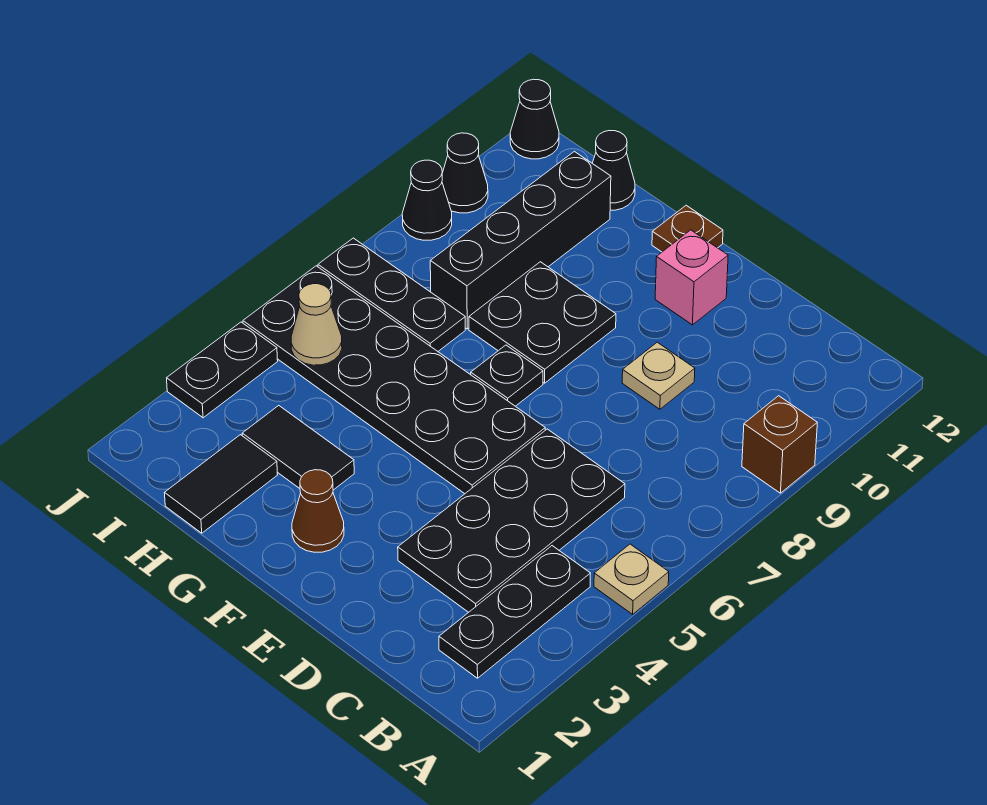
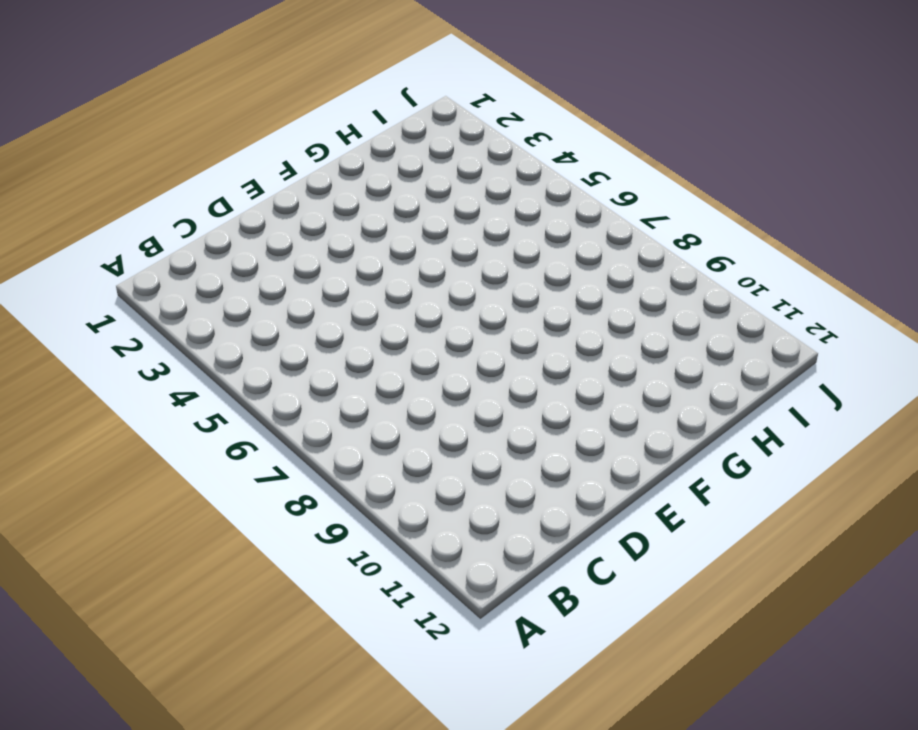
none -> tan 1x1 plate [594,544,669,614]
none -> brown 1x1 brick [742,396,817,493]
none -> black 1x3 plate [439,546,590,678]

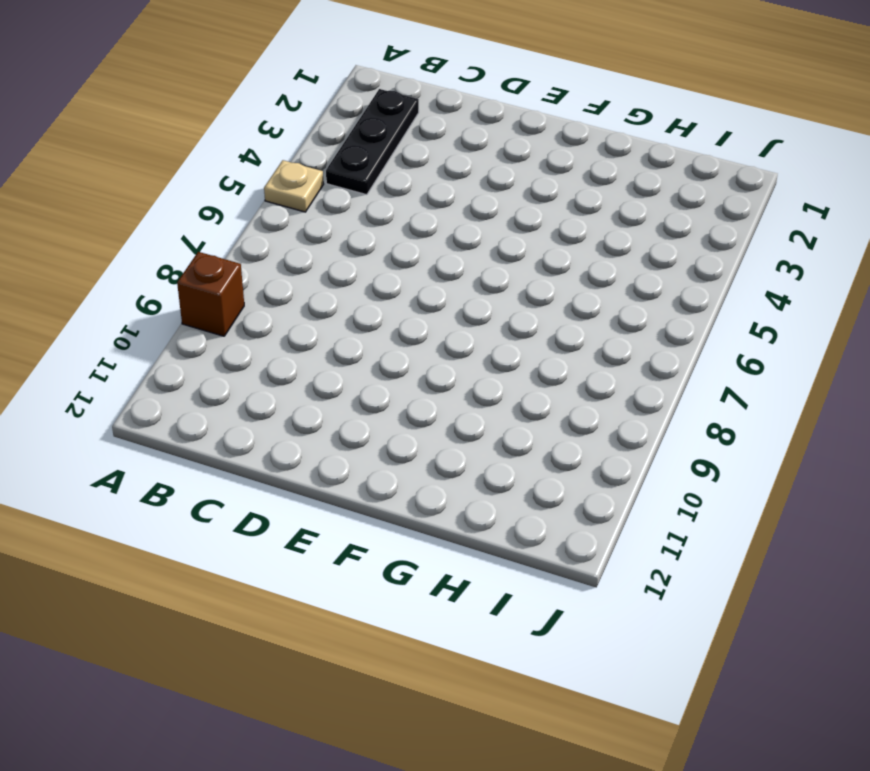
none -> black 2x4 plate [398,429,625,612]
none -> tan 1x1 plate [622,342,695,409]
none -> black 2x6 plate [243,266,545,494]

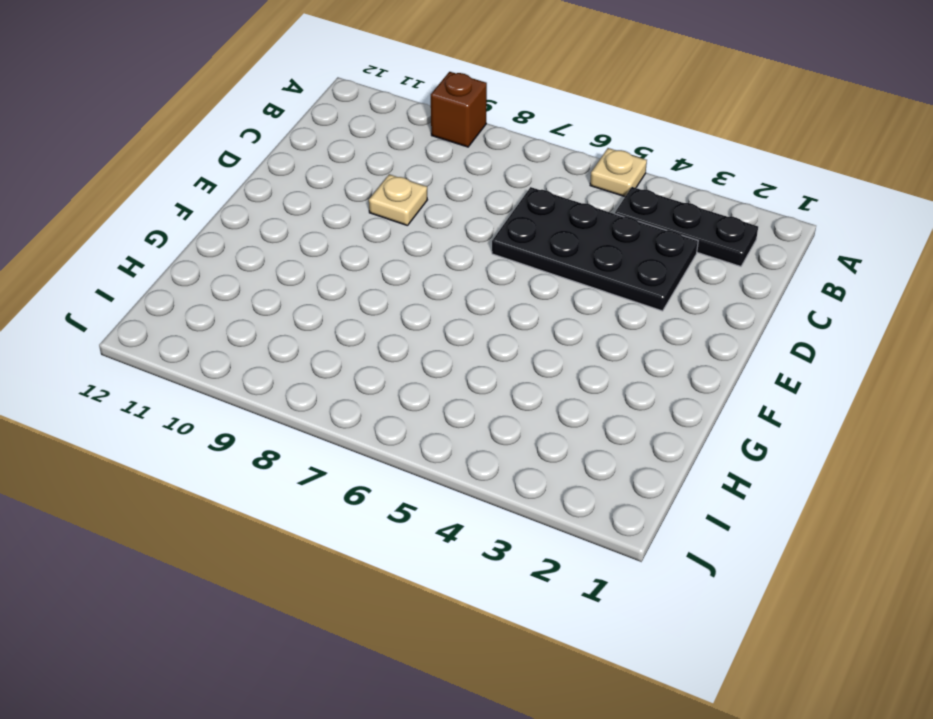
none -> black 2x6 plate [243,266,545,494]
none -> pink 1x1 brick [655,230,728,325]
none -> brown 1x1 cone [292,470,344,552]

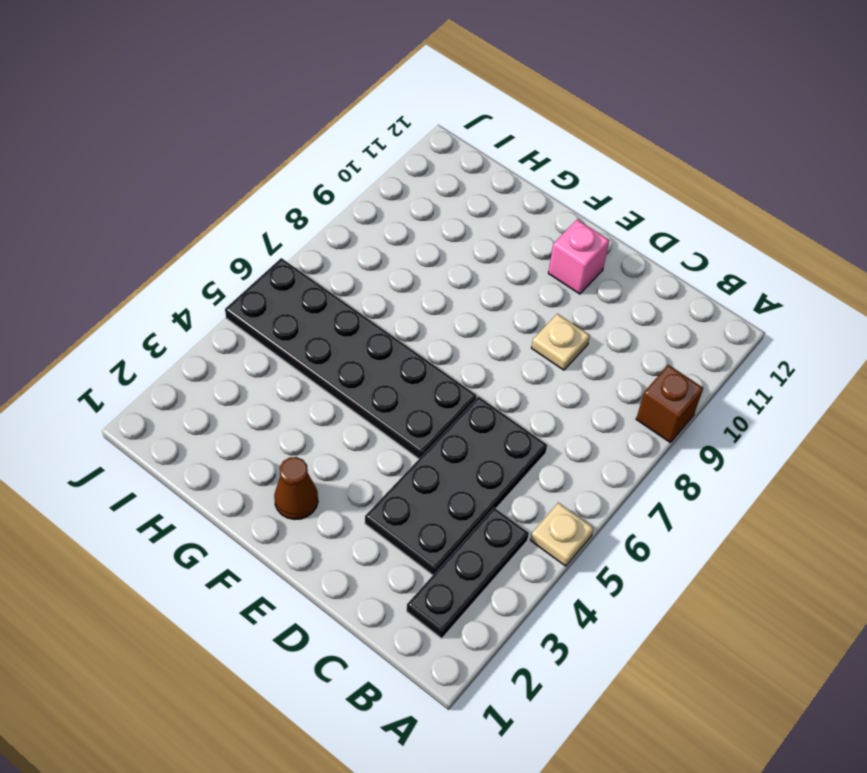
none -> black 1x1 plate [471,345,543,406]
none -> black 2x2 plate [469,262,616,383]
none -> brown 1x1 plate [652,205,723,252]

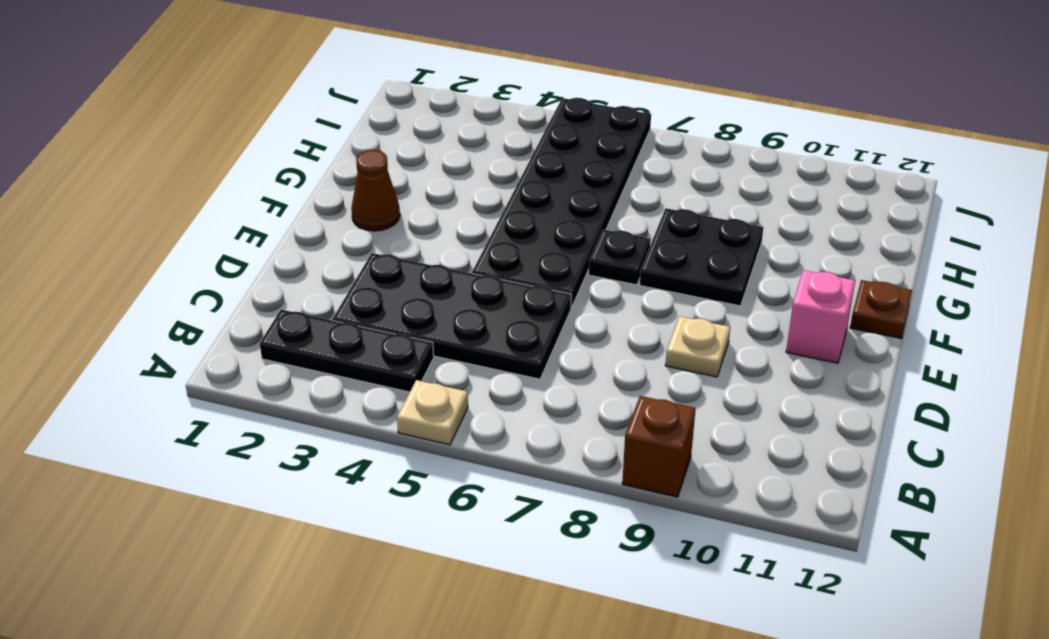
none -> black 1x2 tile [242,406,354,490]
none -> black 1x2 tile [165,435,277,533]
none -> black 1x3 plate [318,238,465,351]

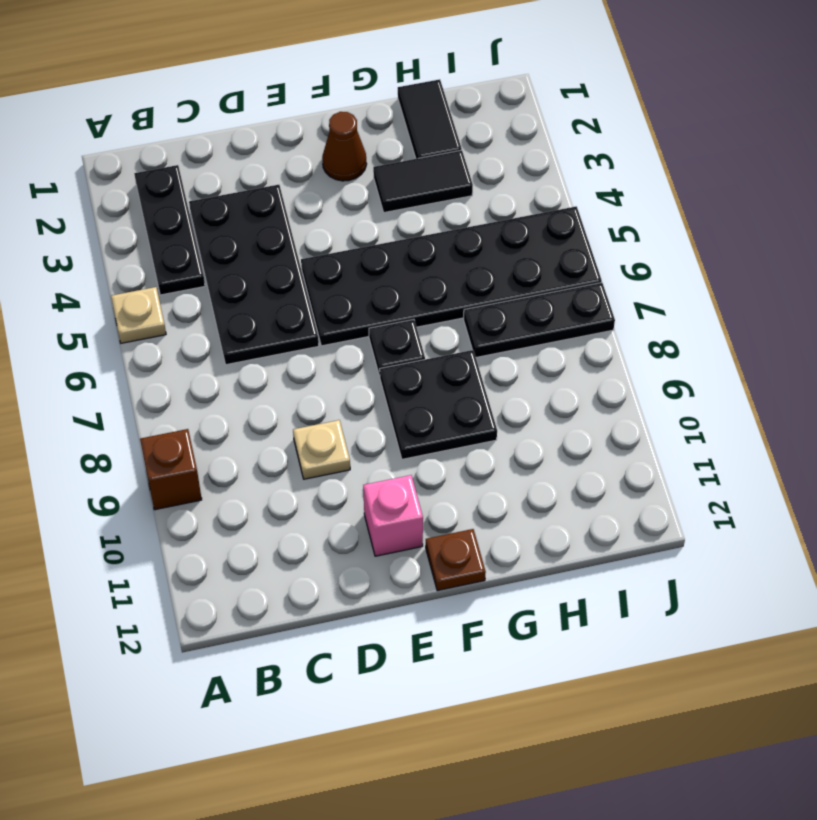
none -> black 1x4 brick [430,151,611,329]
none -> black 1x1 cone [592,131,635,210]
none -> black 1x2 plate [167,322,278,418]

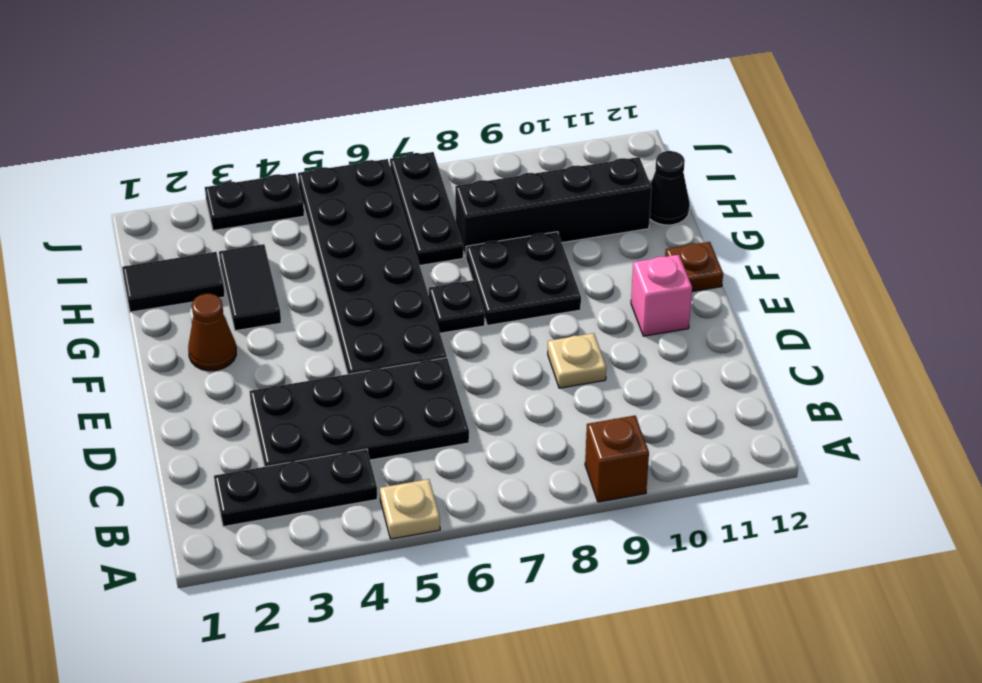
none -> black 1x1 cone [402,160,452,240]
none -> black 1x1 cone [442,133,488,213]
none -> black 1x1 cone [510,79,559,159]

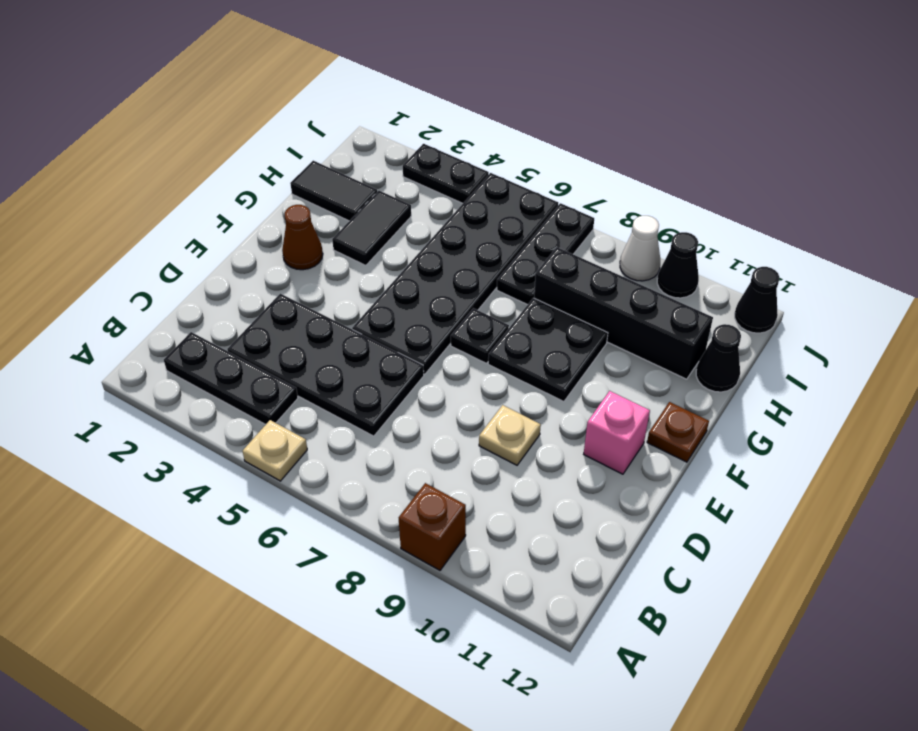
white 1x1 cone [620,216,660,281] -> black 1x1 cone [402,160,452,240]
none -> tan 1x1 cone [291,284,342,365]

